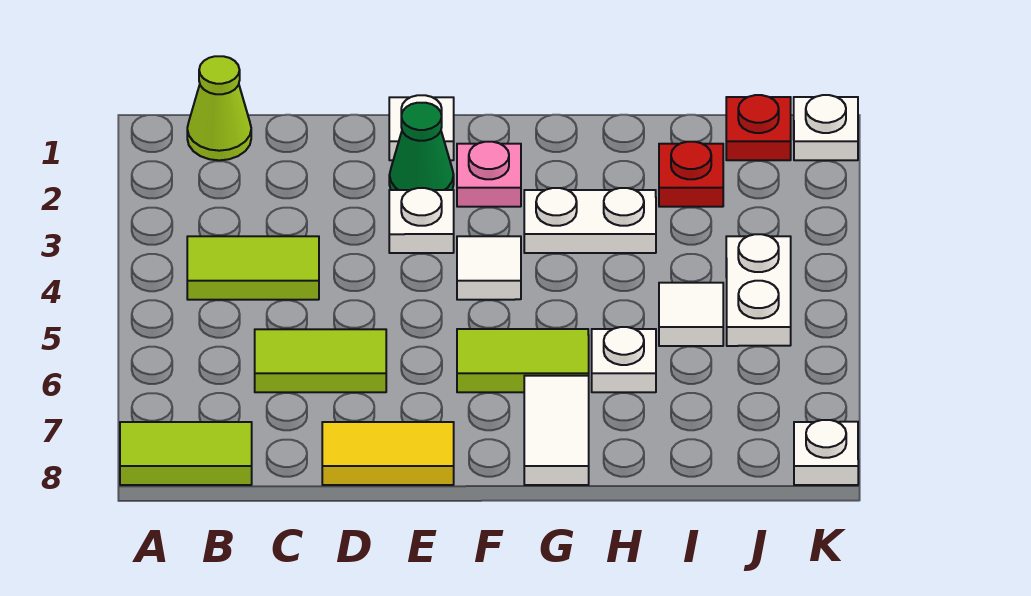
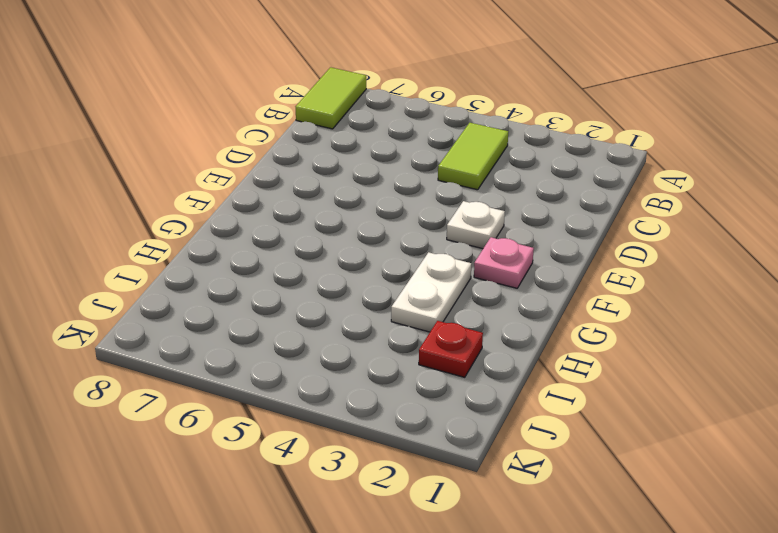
none -> lime 1x1 cone [187,56,251,160]
none -> lime 1x2 tile [255,329,386,392]
none -> yellow 1x2 tile [322,422,454,485]

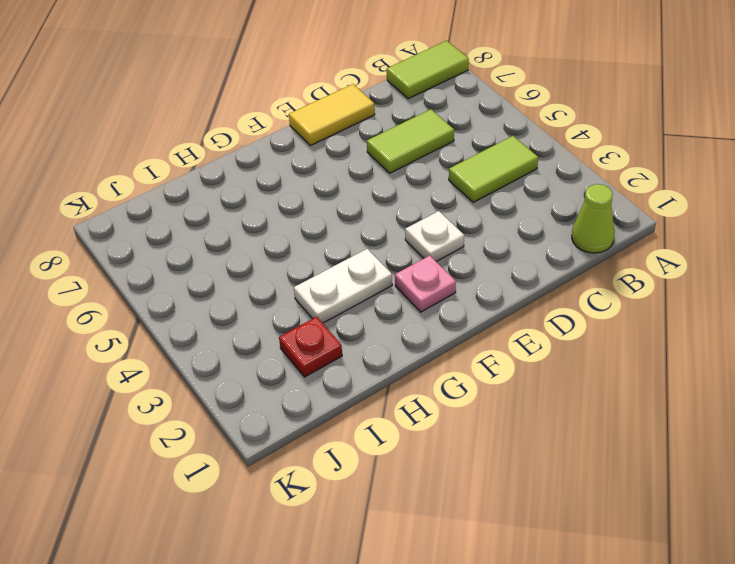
none -> white 1x1 plate [389,95,454,160]
none -> green 1x1 cone [389,103,454,190]
none -> white 1x1 tile [457,236,521,300]

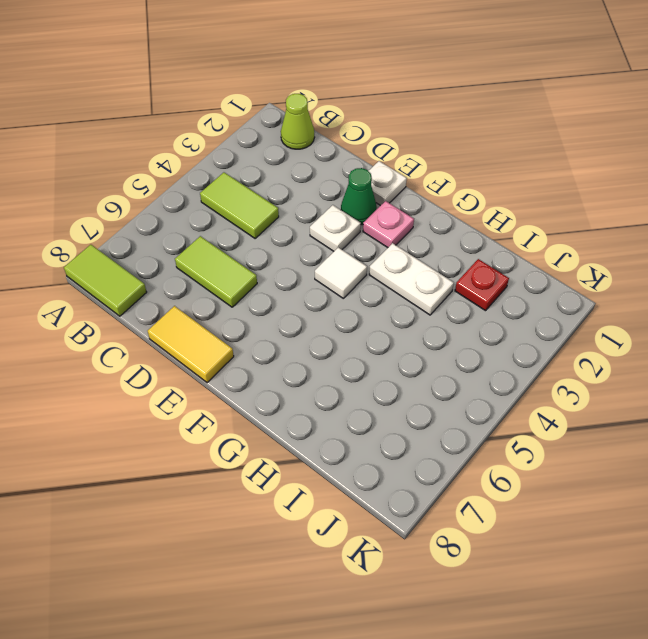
none -> lime 1x2 tile [457,329,589,392]
none -> white 1x2 tile [524,376,589,485]
none -> white 1x1 plate [592,327,656,392]

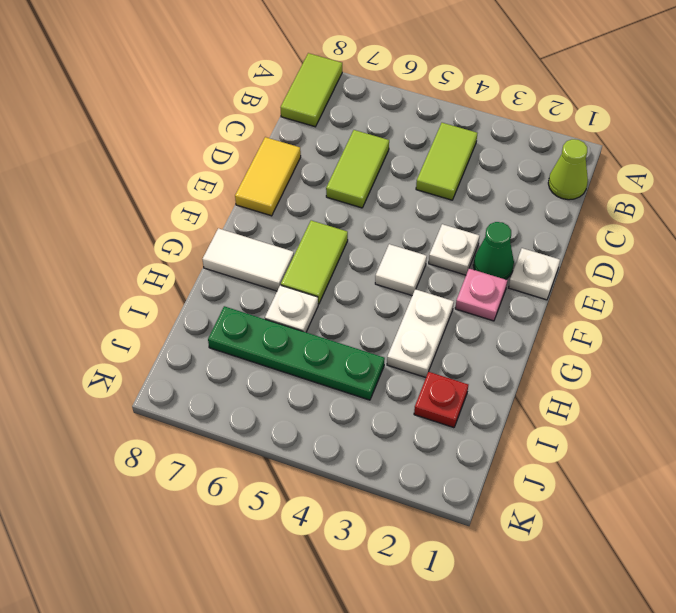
green 1x4 plate [208,306,385,400] -> white 1x1 tile [659,283,723,346]
none -> red 1x1 plate [726,95,791,160]
none -> white 1x2 plate [726,234,791,346]
none -> white 1x1 plate [794,95,858,160]

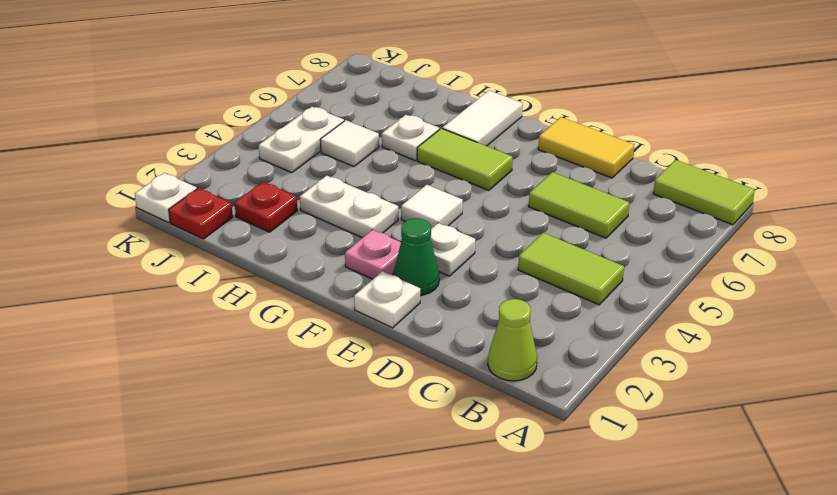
none -> white 1x1 plate [794,420,858,485]

